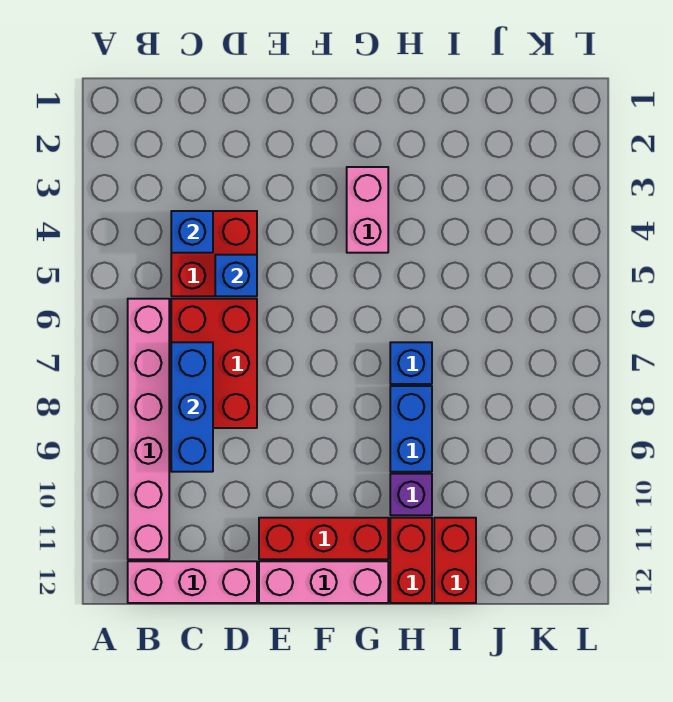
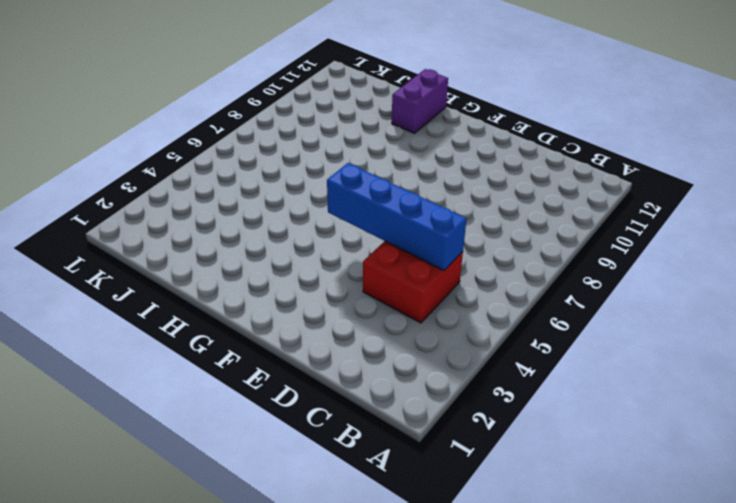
blue 1x4 brick [327,163,466,270] -> blue 1x1 brick [215,255,257,296]
purple 1x2 brick [392,69,448,133] -> red 1x2 brick [390,518,432,603]
none -> pink 1x6 brick [128,299,169,559]
none -> pink 1x3 brick [128,561,257,603]
none -> red 2x3 brick [171,299,257,428]

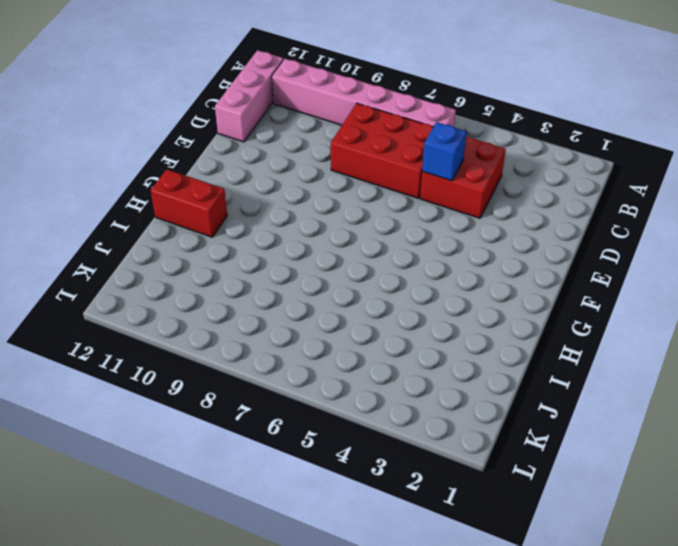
none -> red 1x3 brick [259,518,388,559]
none -> pink 1x3 brick [259,561,388,603]
none -> pink 1x2 brick [347,167,388,253]

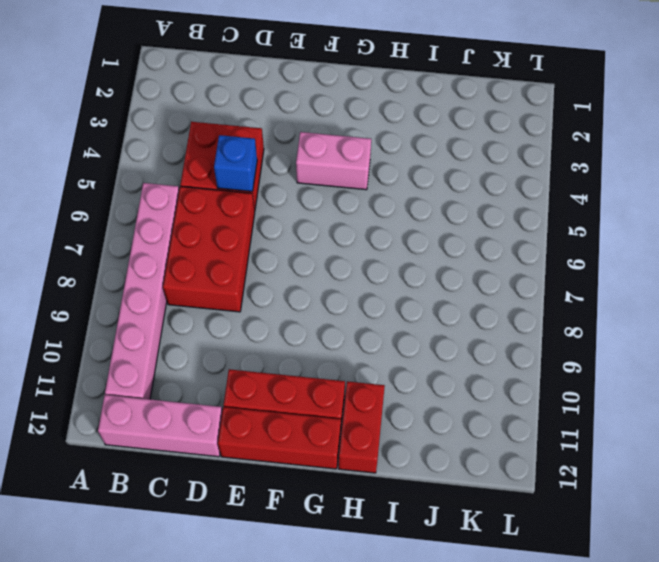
red 1x3 brick [218,407,341,469] -> pink 1x3 brick [259,561,388,603]
pink 1x2 brick [296,132,371,190] -> pink 1x2 brick turned to [347,167,388,253]
none -> blue 1x1 brick [390,342,432,384]
none -> blue 1x2 brick [390,386,432,472]
none -> purple 1x1 brick [390,474,432,515]

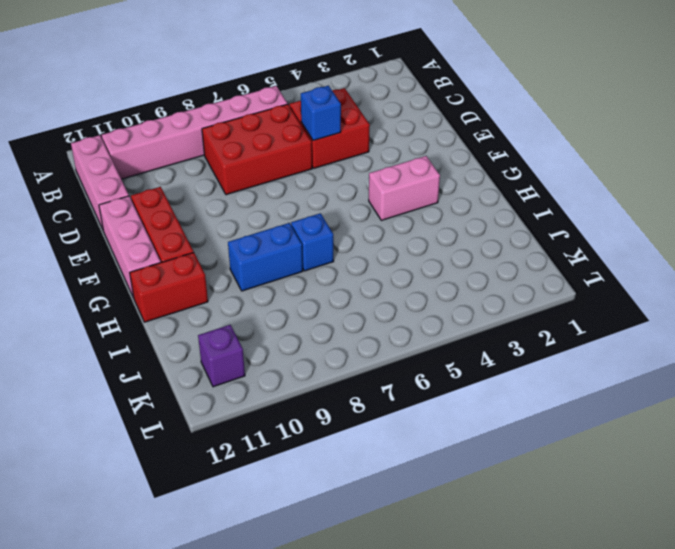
purple 1x1 brick [198,325,245,387] -> purple 1x1 brick moved to [390,474,432,515]
none -> red 1x2 brick [434,518,476,603]
none -> blue 1x1 brick [171,211,213,253]
none -> blue 1x3 brick [171,342,213,472]

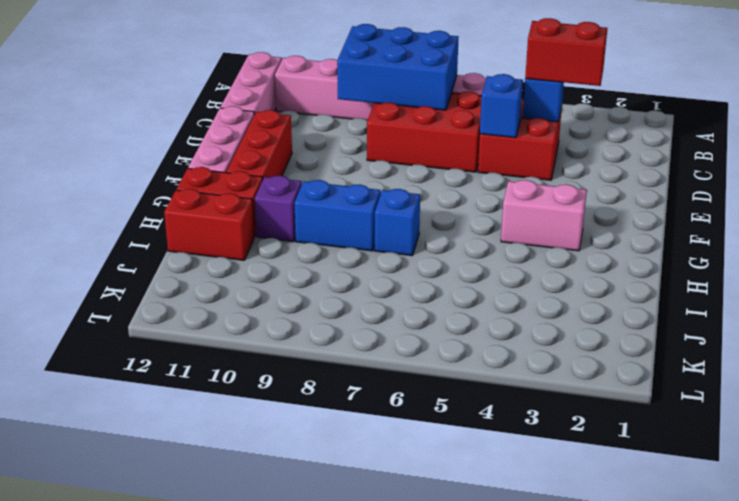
blue 2x3 brick [337,24,458,110] -> blue 1x3 brick [171,342,213,472]
red 1x2 brick [525,18,607,86] -> none

